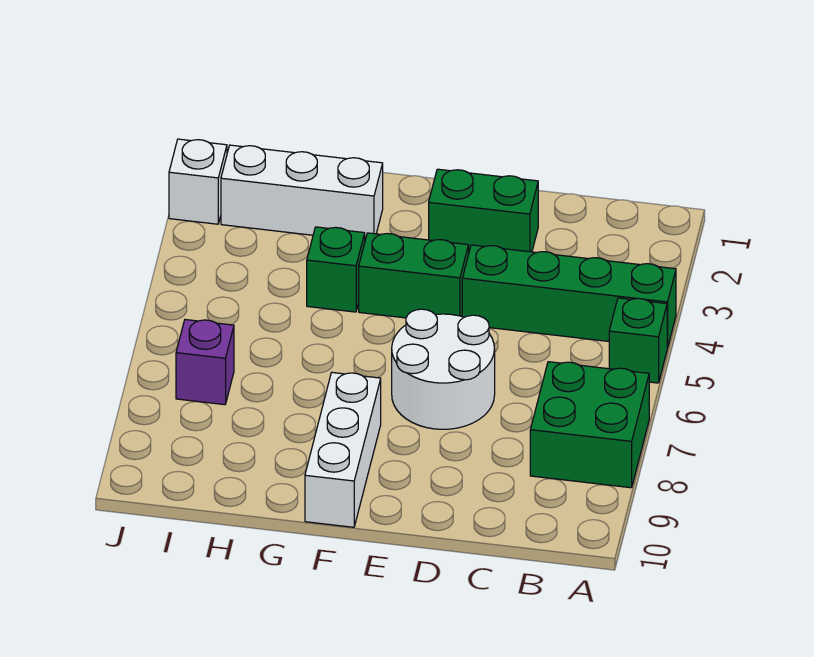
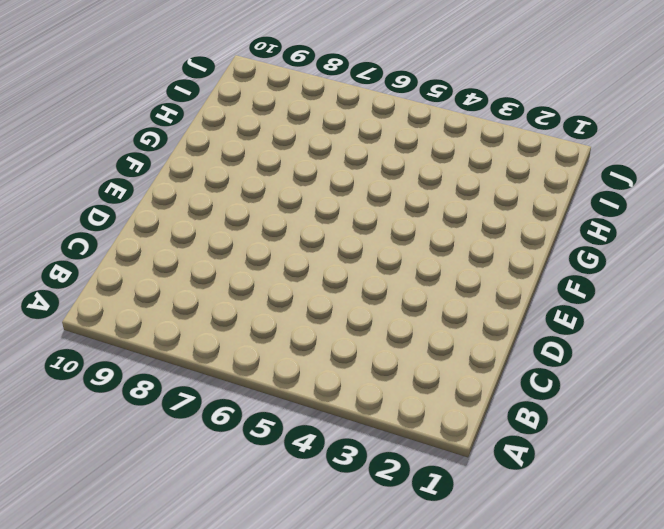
none -> green 1x4 brick [462,245,676,348]
none -> green 1x1 brick [609,298,667,383]

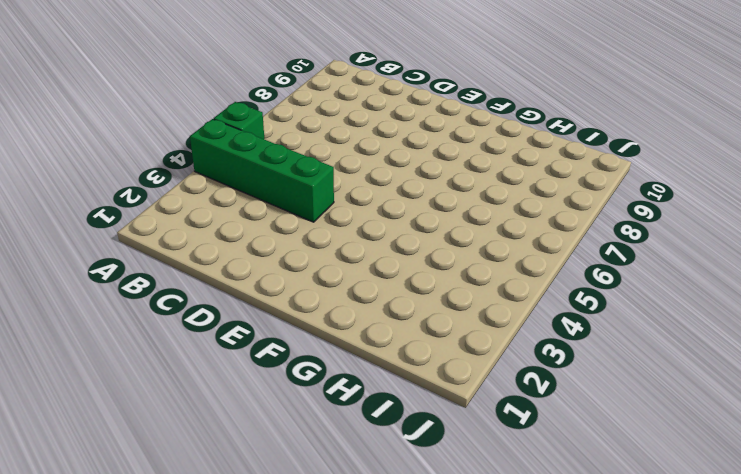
none -> green 2x2 brick [530,362,649,488]
none -> green 1x2 brick [429,169,538,252]

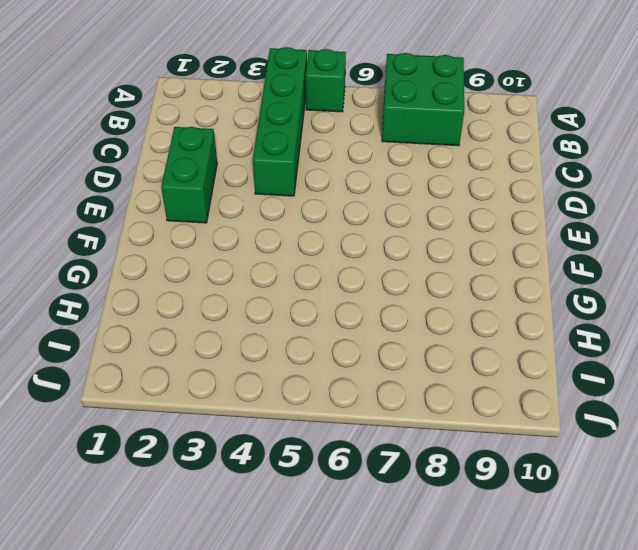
none -> white 2x2 round brick [392,309,495,429]
none -> green 1x2 brick [359,233,469,318]

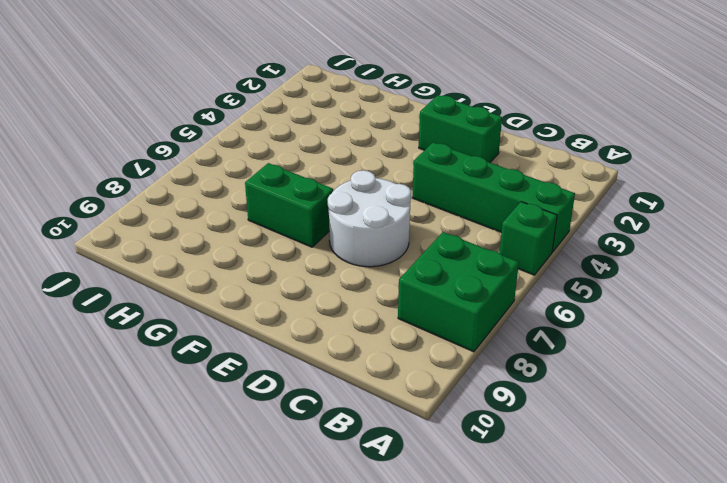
green 1x2 brick [245,163,333,247] -> green 1x2 brick moved to [359,233,469,318]
none -> white 1x3 brick [305,373,381,527]
none -> white 1x3 brick [221,145,383,240]

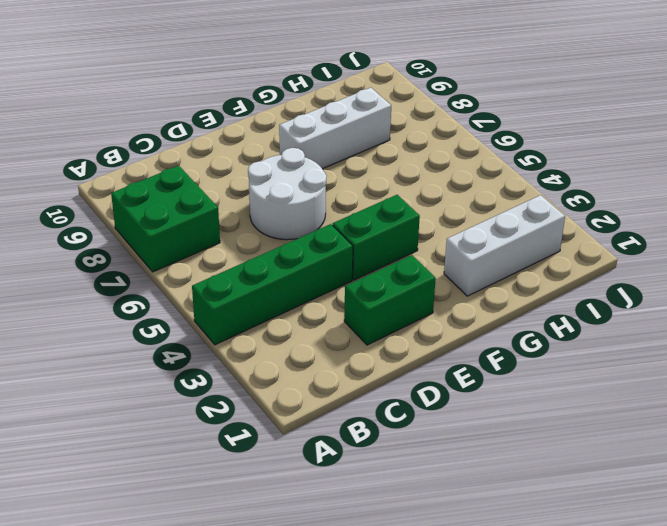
white 1x3 brick [279,88,391,169] -> white 1x3 brick turned to [305,373,381,527]
none -> green 1x1 brick [609,298,667,383]
none -> green 1x1 brick [307,227,365,312]

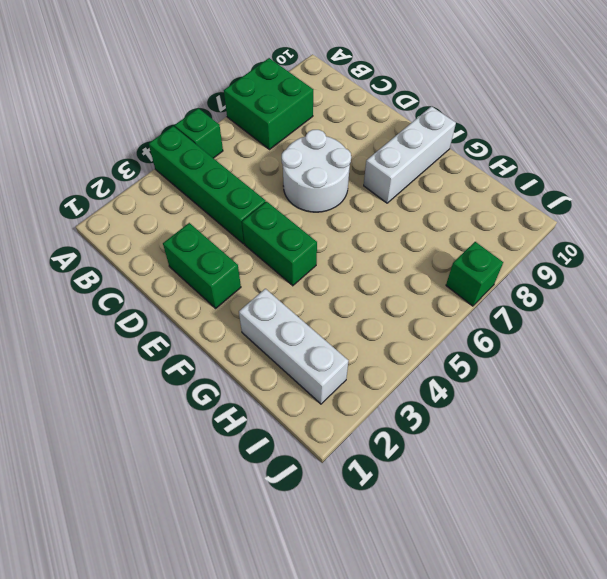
green 1x1 brick [446,242,503,306] -> green 1x1 brick moved to [307,227,365,312]
none -> purple 1x1 brick [176,320,234,405]
none -> white 1x1 brick [169,139,227,224]

